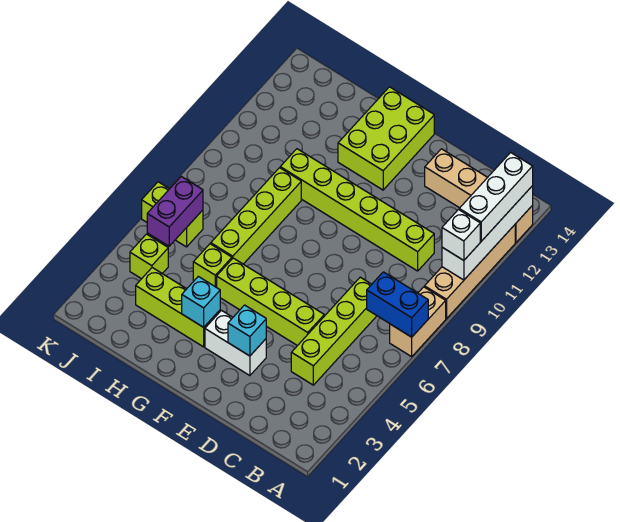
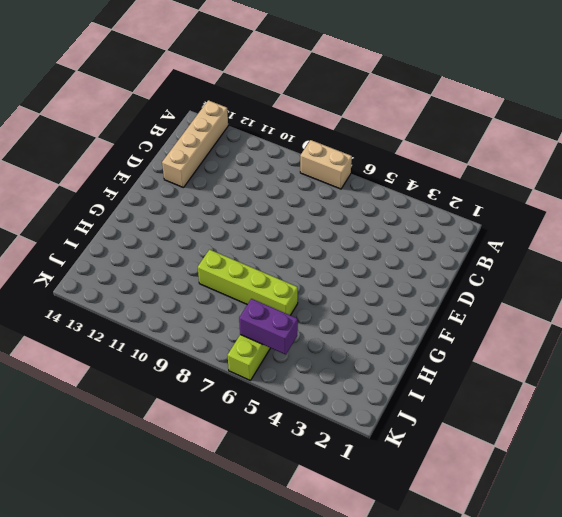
none -> tan 1x4 brick [425,225,515,319]
none -> lime 1x4 brick [291,277,377,385]
none -> lime 1x6 brick [280,149,434,271]

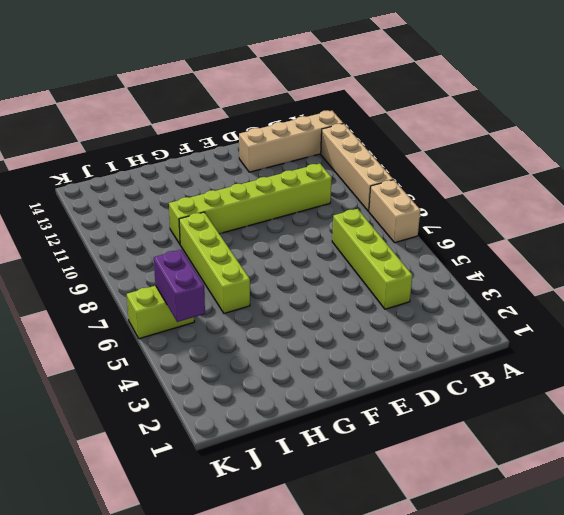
none -> lime 1x4 brick [217,258,324,346]
none -> white 1x2 brick [205,311,266,376]
none -> lime 2x3 brick [338,87,434,190]

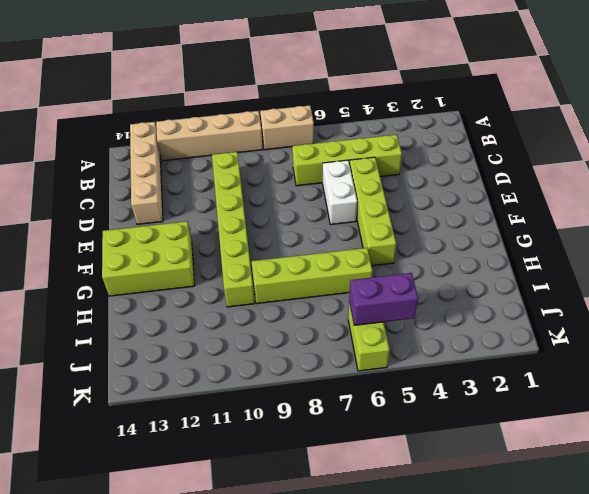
white 1x2 brick [323,160,357,225] -> white 1x2 brick moved to [205,311,266,376]
none -> lime 1x3 brick [136,268,220,347]
none -> lime 1x1 brick [193,244,232,287]
none -> lime 1x1 brick [130,234,168,279]

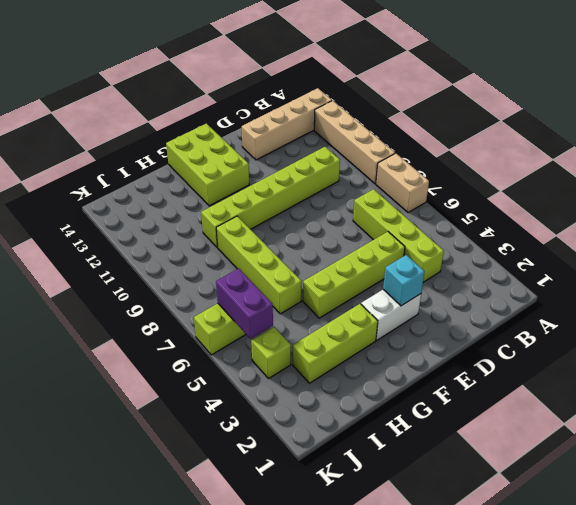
none -> lime 1x1 brick [193,244,232,287]
none -> blue 1x2 brick [367,272,428,337]
none -> white 1x4 brick [442,186,533,280]

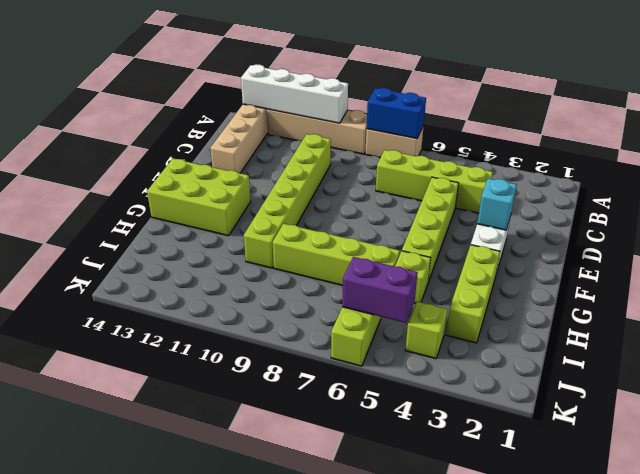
blue 1x2 brick [366,88,426,139] -> blue 1x2 brick turned to [367,272,428,337]
none -> cyan 1x1 brick [182,276,220,327]
none -> white 1x1 brick [442,210,480,260]
none -> white 1x3 brick [459,152,533,241]

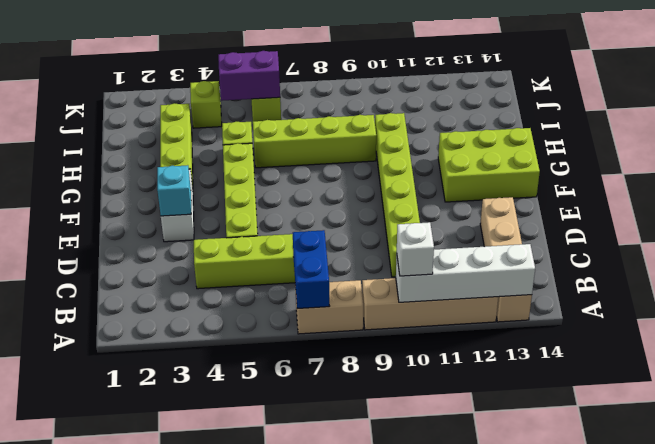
none -> cyan 1x1 brick [182,276,220,327]
none -> white 1x3 brick [459,152,533,241]

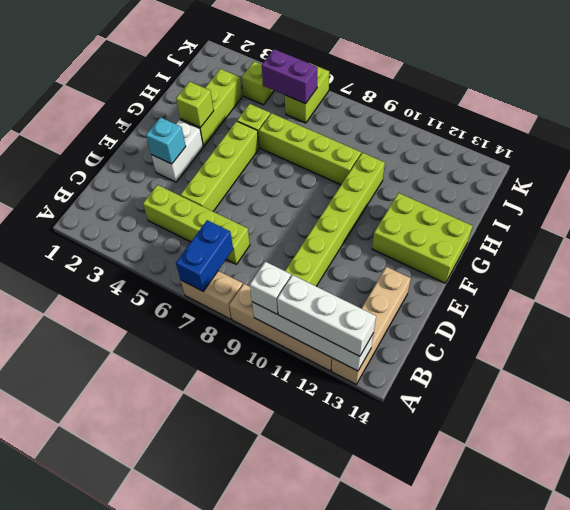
lime 1x1 brick [176,82,214,128] -> cyan 1x1 brick [182,276,220,327]

